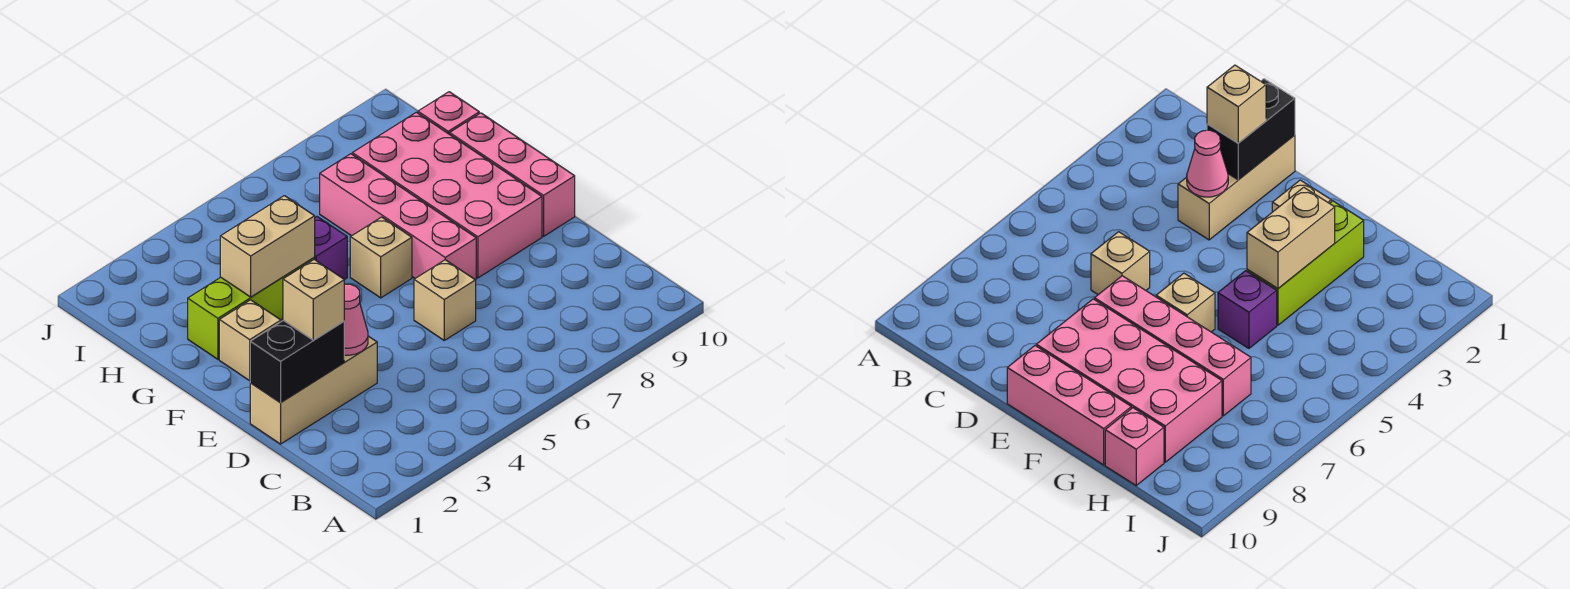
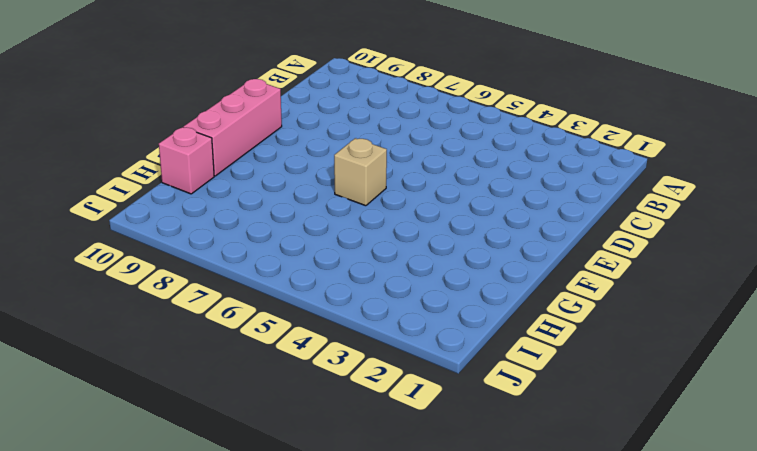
none -> tan 1x3 brick [250,336,377,444]
none -> tan 1x1 brick [414,260,476,340]
none -> pink 1x4 brick [320,154,476,280]

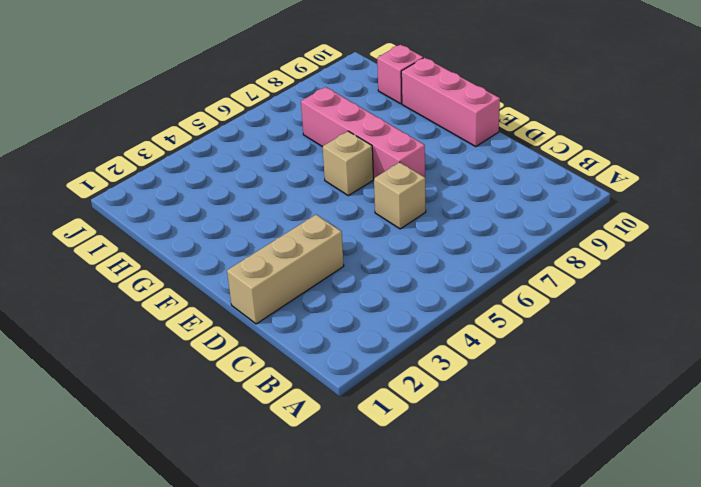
none -> pink 2x4 brick [352,112,542,278]
none -> tan 1x1 brick [219,300,281,381]
none -> lime 1x3 brick [188,258,315,359]

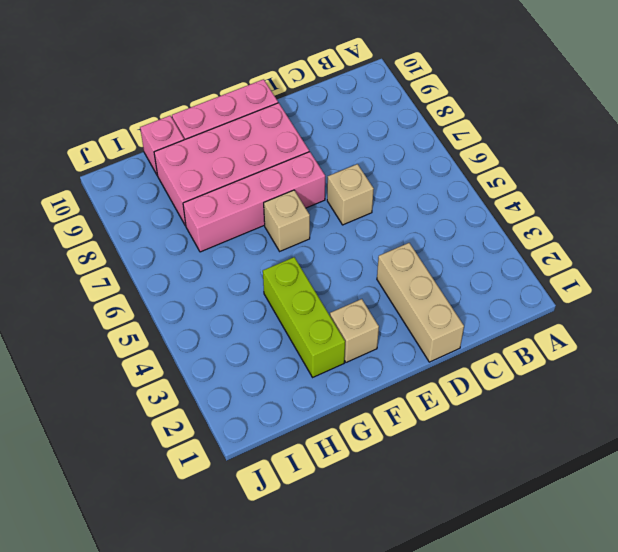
none -> purple 1x1 brick [314,217,347,280]
none -> black 1x2 brick [250,320,344,402]
none -> pink 1x1 cone [344,284,368,355]

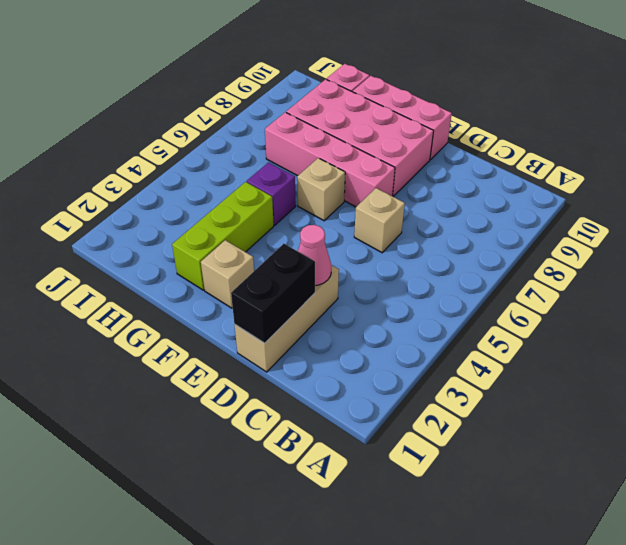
none -> tan 1x2 brick [220,196,315,297]
none -> tan 1x1 brick [283,259,344,340]

